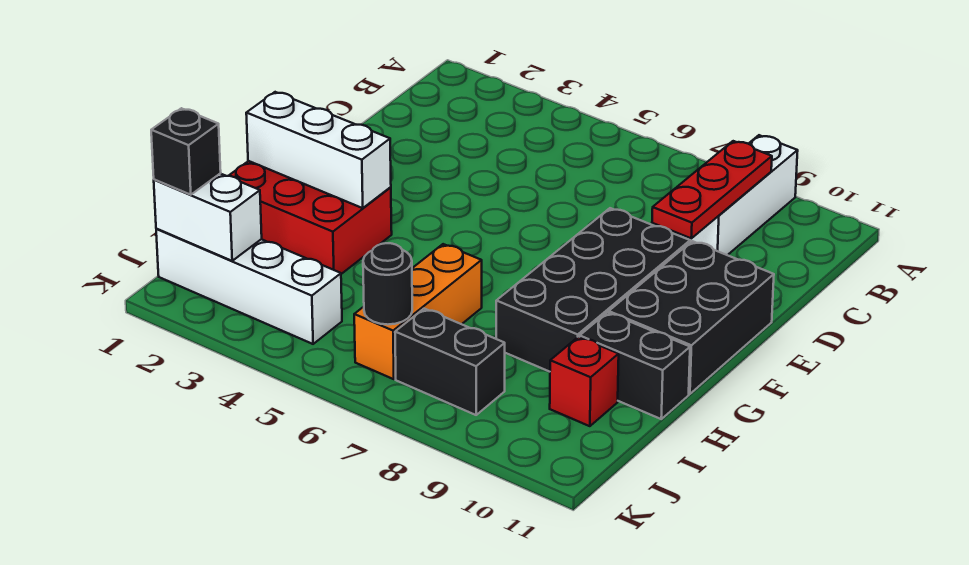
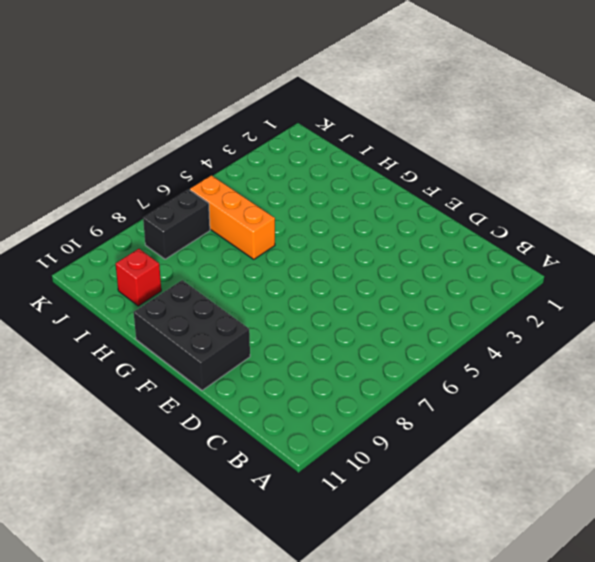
none -> white 1x3 brick [679,135,798,255]
none -> black 2x4 brick [496,208,690,372]
none -> red 2x3 brick [229,161,392,274]

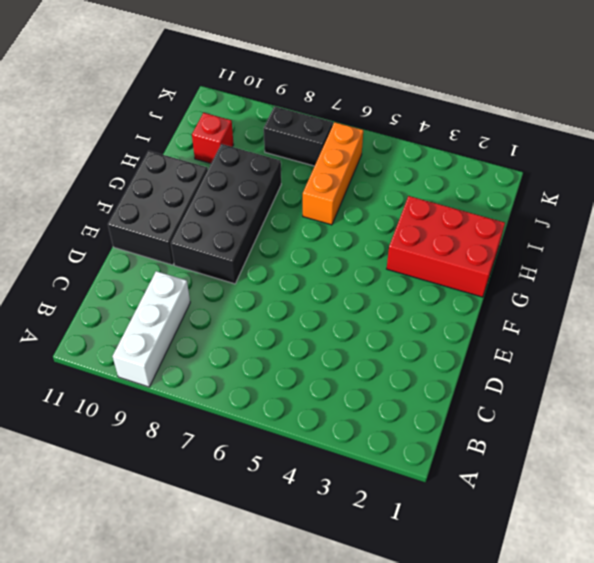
none -> black 1x2 brick [580,312,690,419]
none -> white 1x4 brick [156,229,342,344]
none -> red 1x3 plate [652,141,772,238]

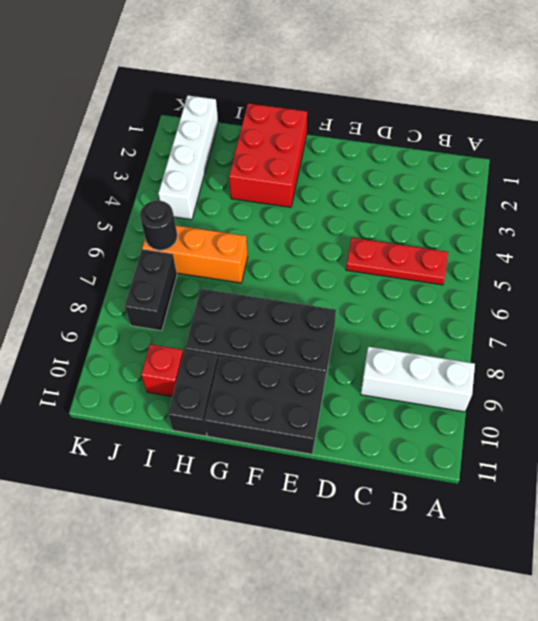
red 1x3 plate [346,238,448,285] -> red 1x3 plate moved to [652,141,772,238]
none -> white 1x3 brick [246,92,391,208]
none -> white 1x2 brick [154,173,262,261]
none -> black 1x1 brick [151,108,221,195]

